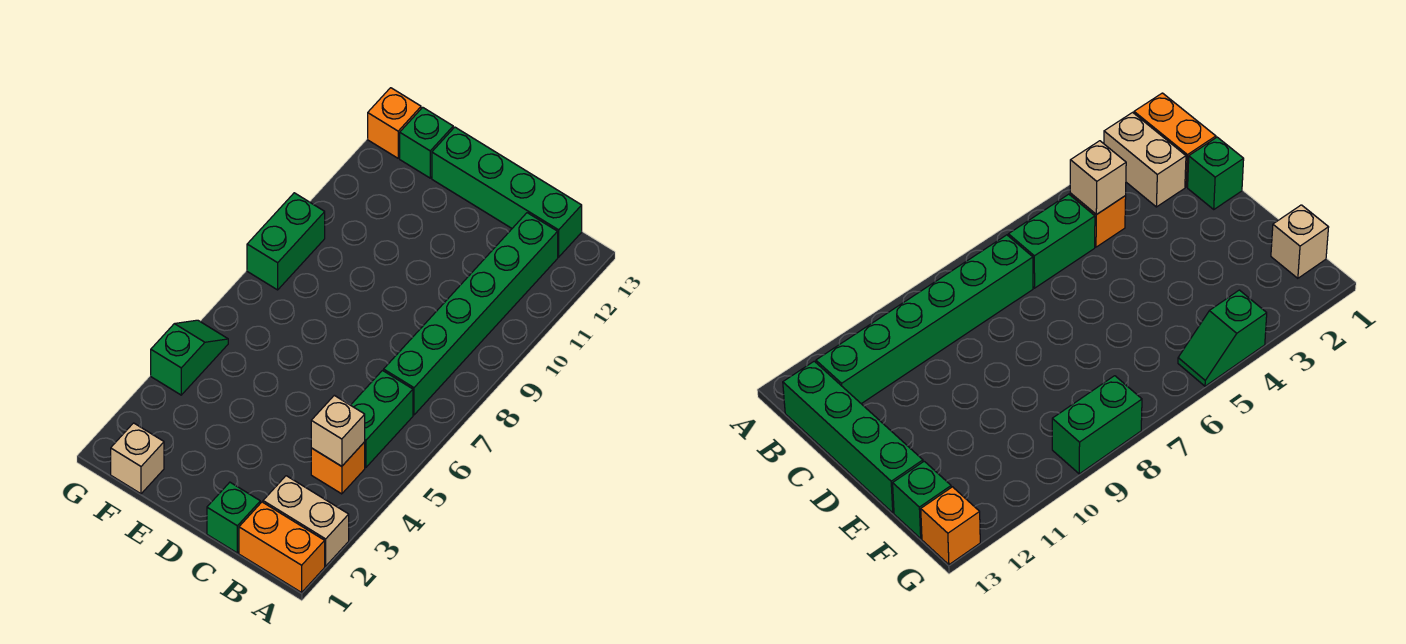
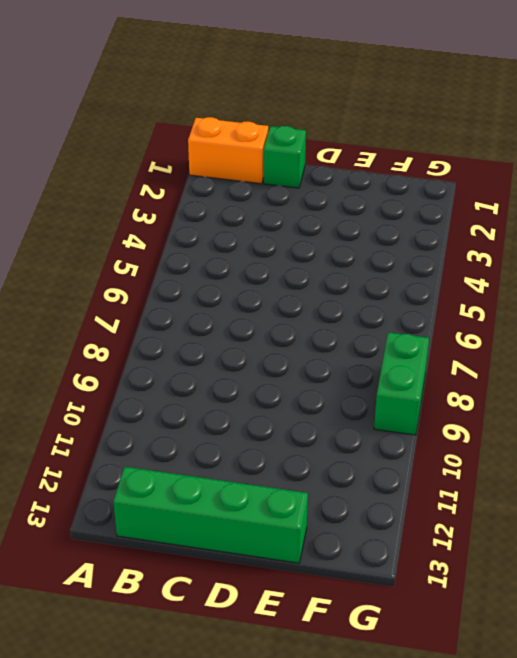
none -> tan 1x2 brick [263,476,349,566]
none -> orange 1x1 brick [311,442,365,494]
none -> green 1x2 brick [351,371,413,468]

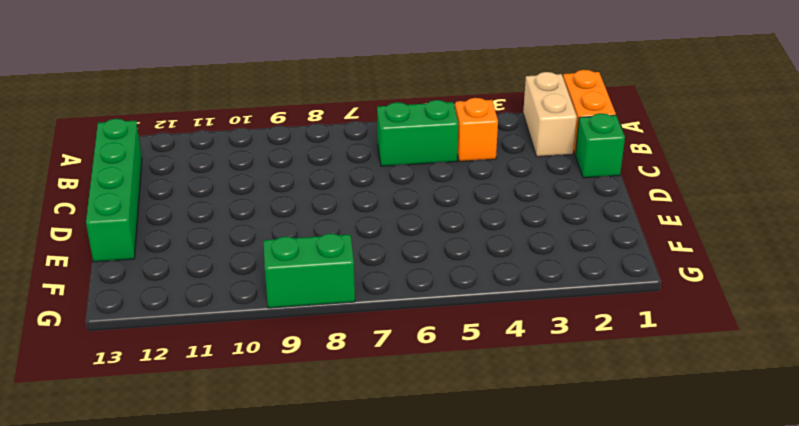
none -> green 1x6 brick [384,213,558,415]
none -> tan 1x1 brick [111,423,164,494]
none -> green 1x1 brick [400,107,453,178]

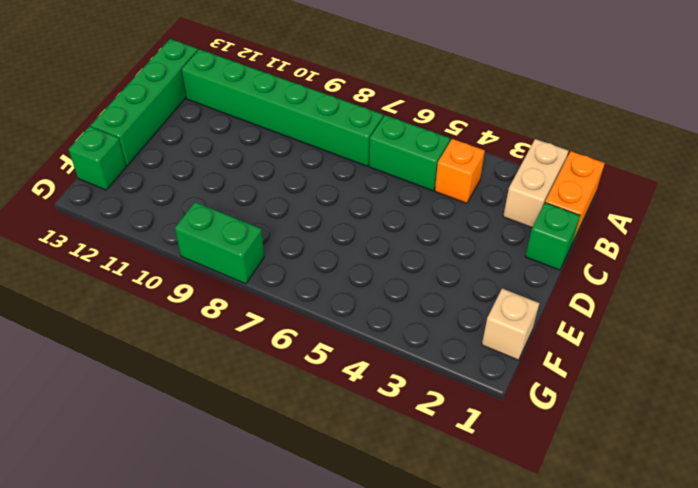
none -> green 1x2 slope [151,320,228,395]
none -> orange 1x1 brick [368,88,421,158]
none -> tan 1x1 brick [311,395,365,466]

